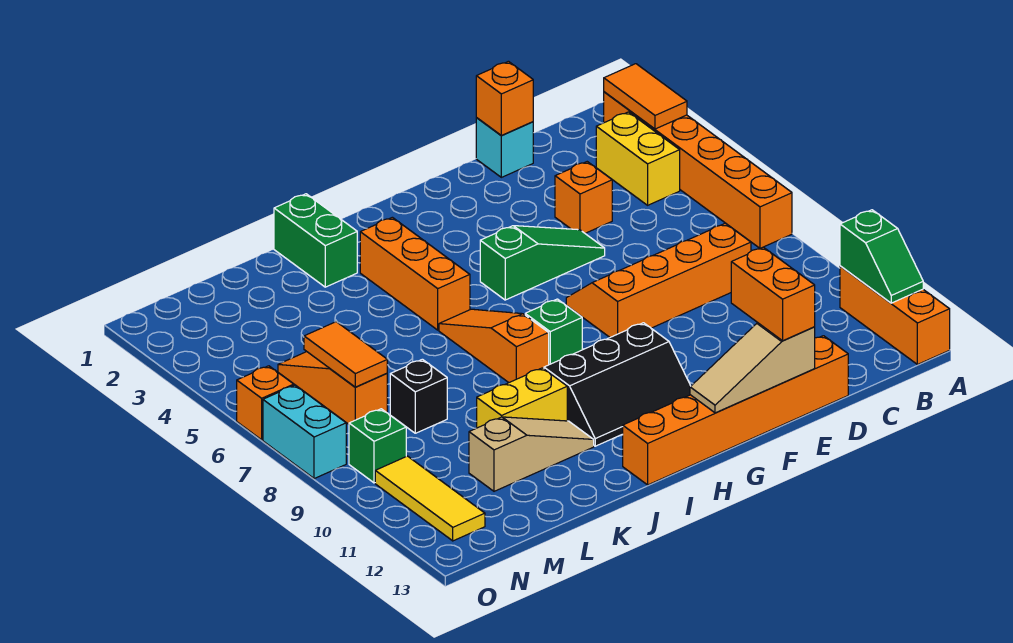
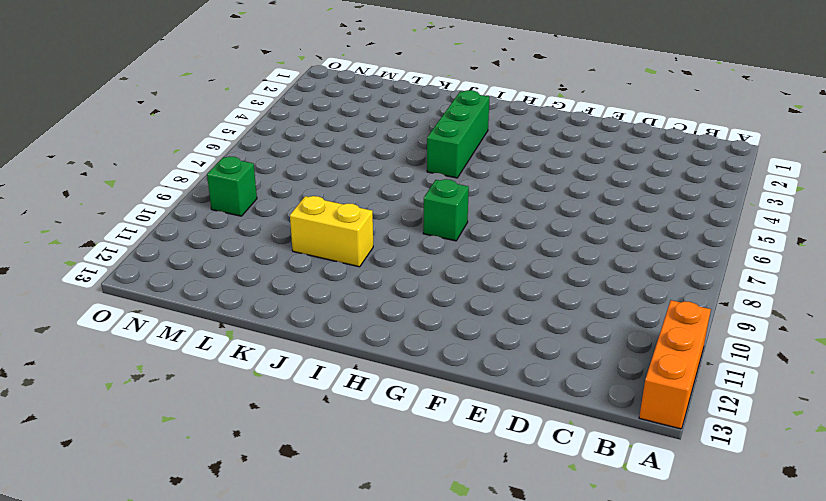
green 1x3 brick [427,90,490,178] -> orange 1x3 brick [360,217,470,330]
none -> orange 1x6 brick [604,92,792,248]
none -> yellow 1x2 brick [596,112,680,205]
none -> orange 2x4 slope [566,223,751,337]

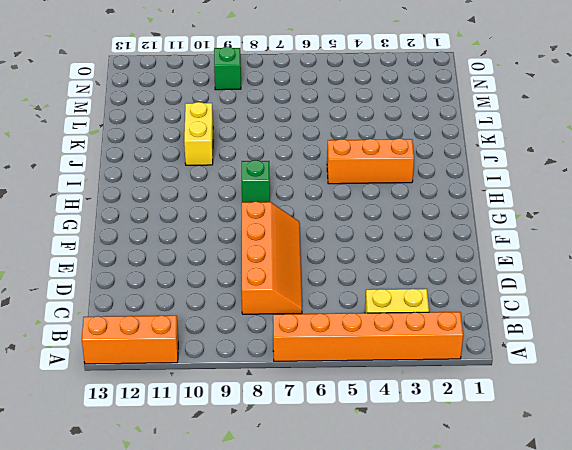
none -> cyan 1x1 brick [476,118,533,177]
none -> orange 1x1 brick [555,162,612,233]
none -> orange 1x6 brick [623,336,848,485]

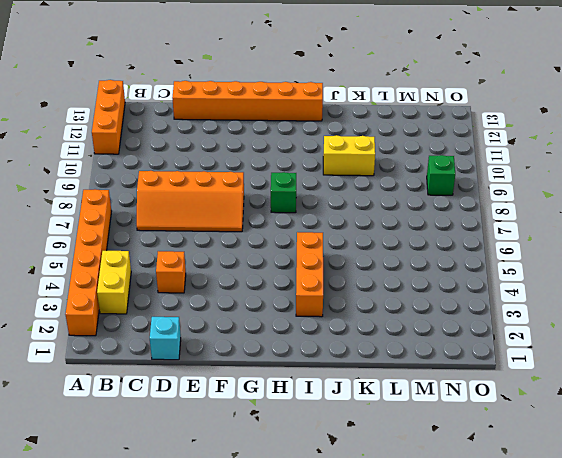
none -> green 1x3 slope [480,226,605,300]
none -> black 2x3 slope [544,323,691,446]
none -> orange 1x3 slope [439,309,549,383]

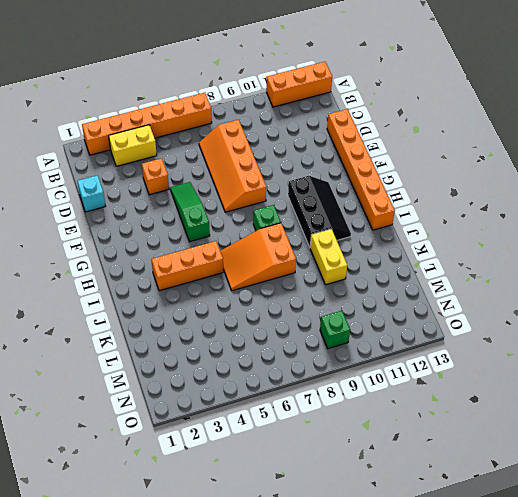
orange 2x3 slope [220,223,296,291] -> orange 1x3 slope [439,309,549,383]
none -> green 1x2 brick [274,194,357,287]
none -> tan 1x3 slope [469,417,594,491]
none -> black 1x1 brick [390,359,447,433]

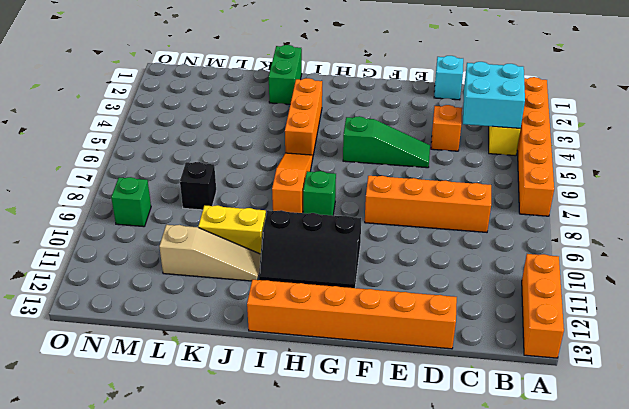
cyan 2x2 brick [463,62,525,128] -> none
none -> orange 1x3 slope [278,352,387,424]
none -> yellow 1x3 tile [375,456,485,541]
none -> orange 1x1 brick [237,366,294,440]

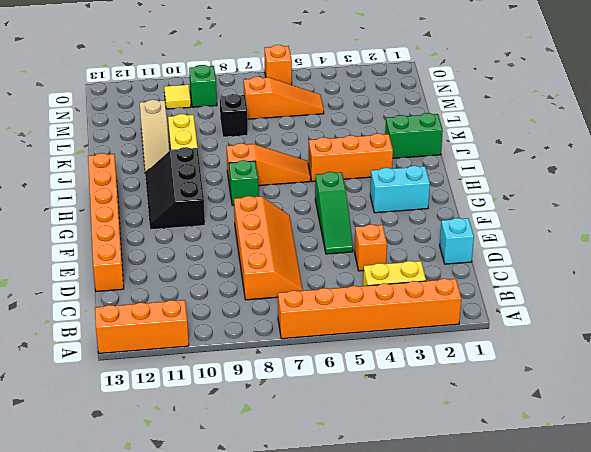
cyan 1x2 brick [370,166,430,213] -> cyan 1x2 brick moved to [263,385,346,479]
yellow 1x1 tile [164,85,191,109] -> yellow 1x3 tile [375,456,485,541]
none -> orange 1x2 tile [604,64,687,129]
none -> green 1x2 slope [840,210,923,303]
none -> orange 1x1 brick [476,61,533,135]

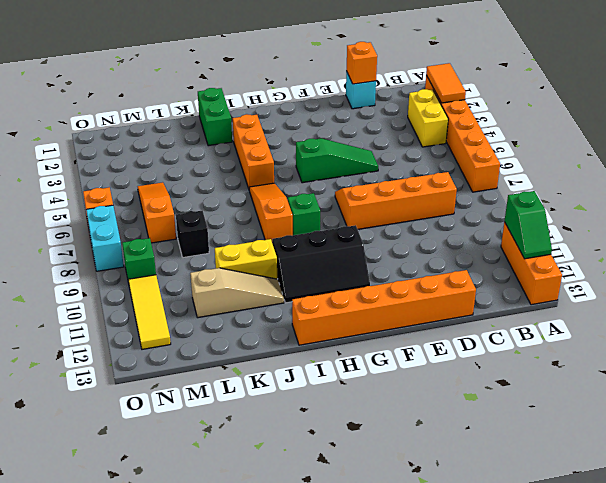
none -> orange 1x1 brick [555,162,612,233]
none -> tan 1x3 slope [690,323,815,413]
none -> orange 1x2 tile [304,322,387,387]

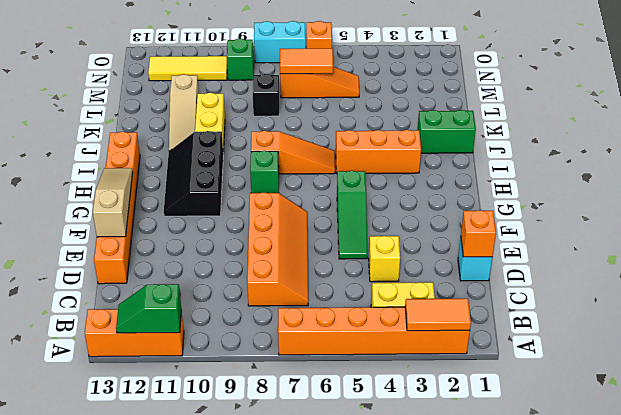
yellow 1x1 brick [369,236,400,282] -> orange 1x1 brick [555,162,612,233]
none -> orange 1x2 brick [731,247,815,341]

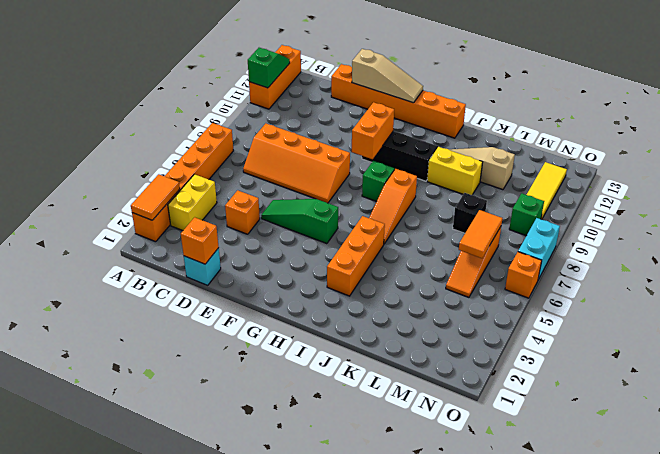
orange 1x2 brick [352,102,394,159] -> orange 1x2 brick moved to [731,247,815,341]
none -> green 1x2 brick [274,194,357,287]

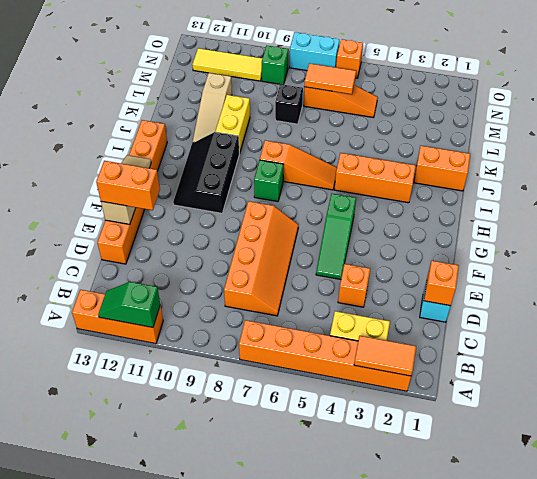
orange 1x2 brick [414,146,470,191] -> green 1x2 brick [274,194,357,287]

